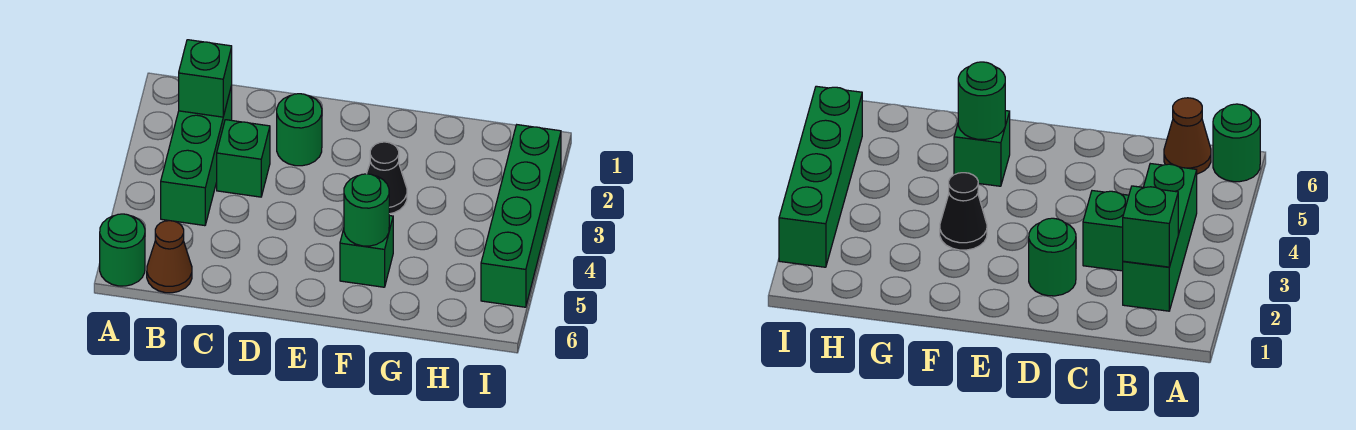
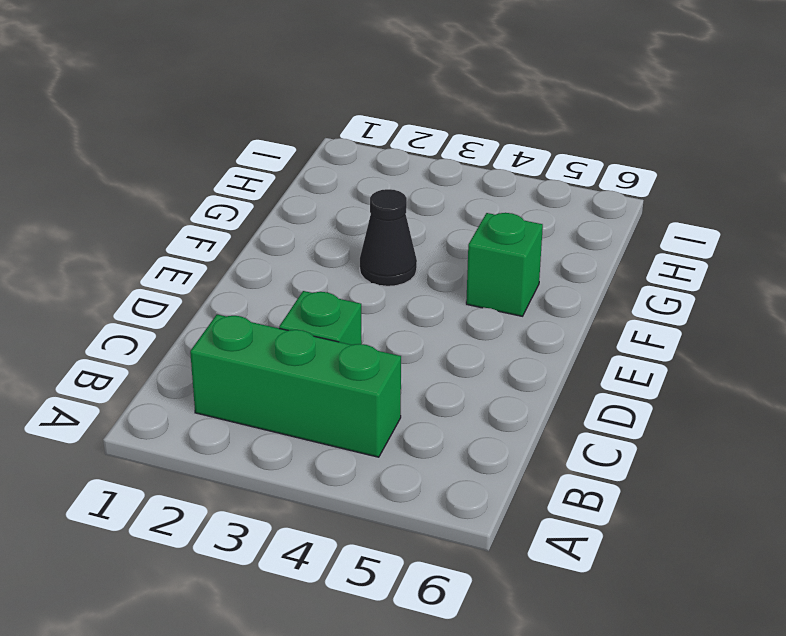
none -> green 1x1 round brick [100,214,145,286]
none -> brown 1x1 cone [147,221,192,293]

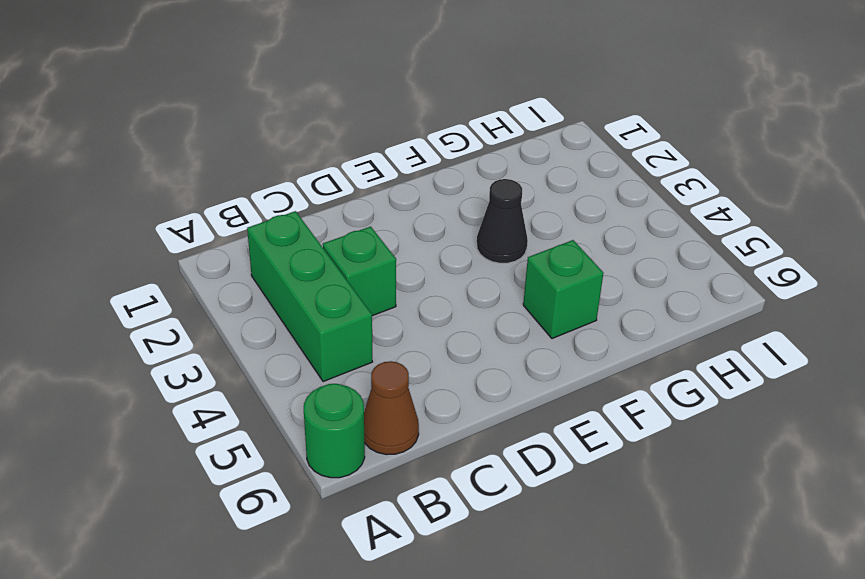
none -> green 1x1 round brick [277,94,322,166]
none -> green 1x4 brick [481,125,561,307]

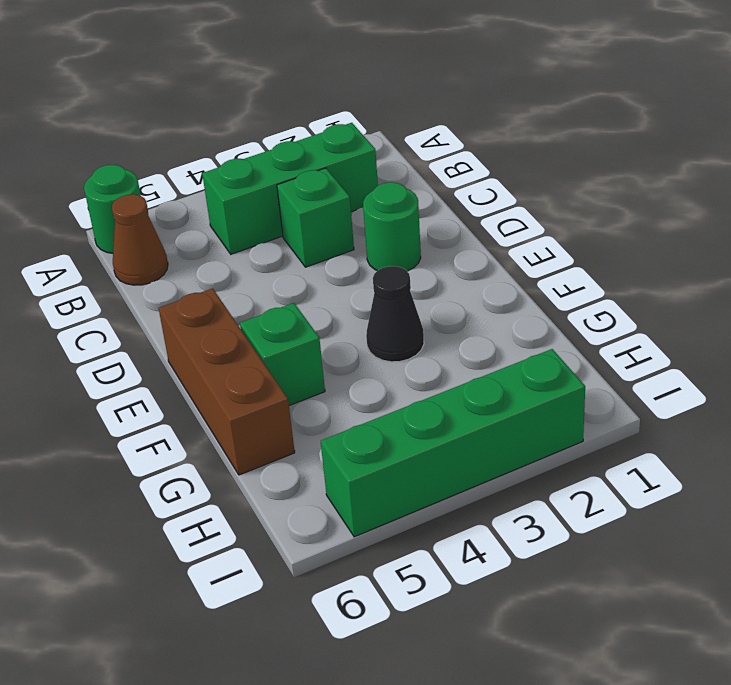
brown 1x3 brick [159,288,295,475] -> none
none -> green 1x1 brick [179,40,232,117]
none -> green 1x1 round brick [344,174,389,246]

